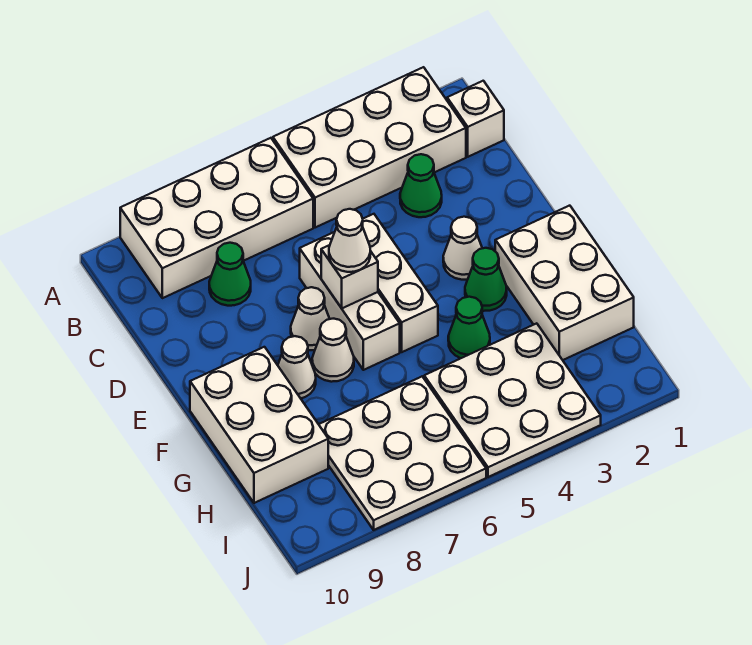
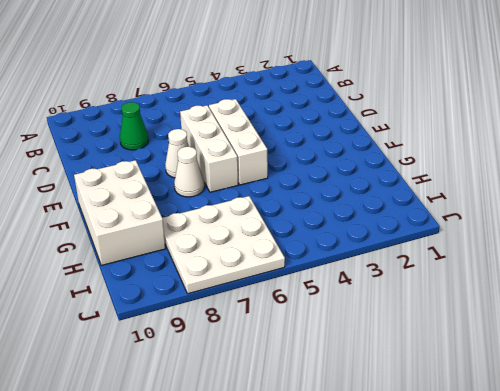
none -> white 2x4 brick [273,67,466,228]
none -> white 2x4 brick [120,138,313,298]
none -> white 1x1 brick [447,81,504,157]

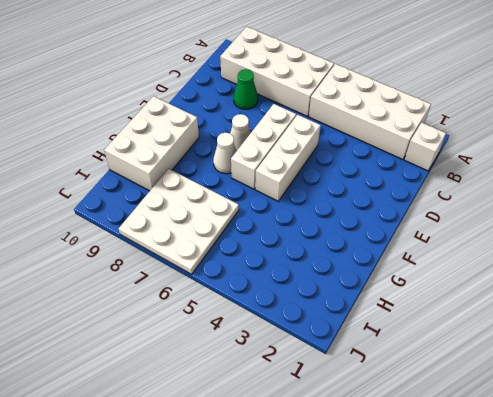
none -> green 1x1 cone [400,154,442,217]
none -> white 1x1 cone [443,217,482,280]
none -> white 2x3 brick [495,206,634,360]

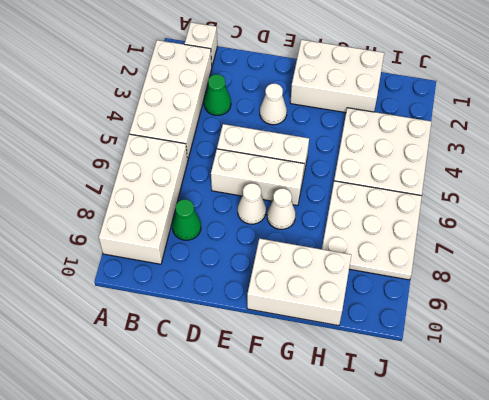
none -> green 1x1 cone [465,248,507,311]
none -> white 1x1 cone [278,336,316,398]
none -> green 1x1 cone [448,297,490,358]

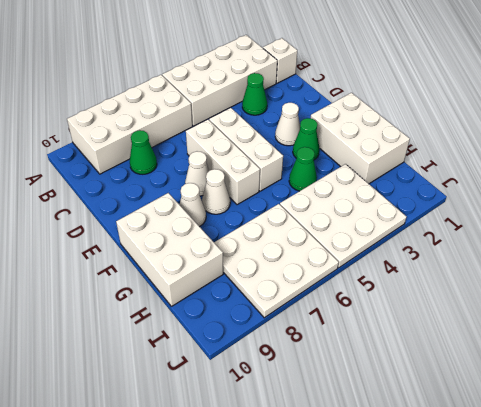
none -> white 1x1 brick [321,245,378,308]
none -> white 1x1 cone [329,209,370,272]

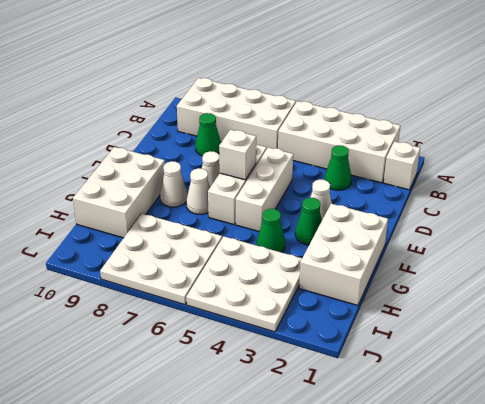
none -> white 1x1 cone [329,209,370,272]

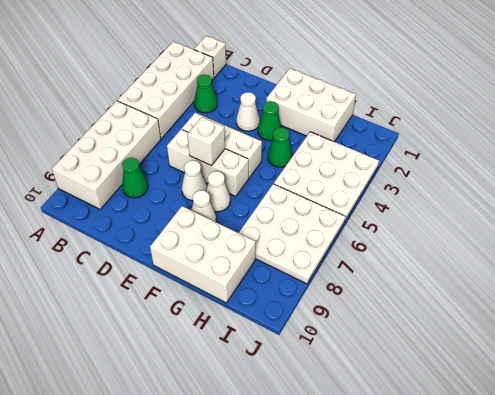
none -> white 1x1 cone [329,209,370,272]

